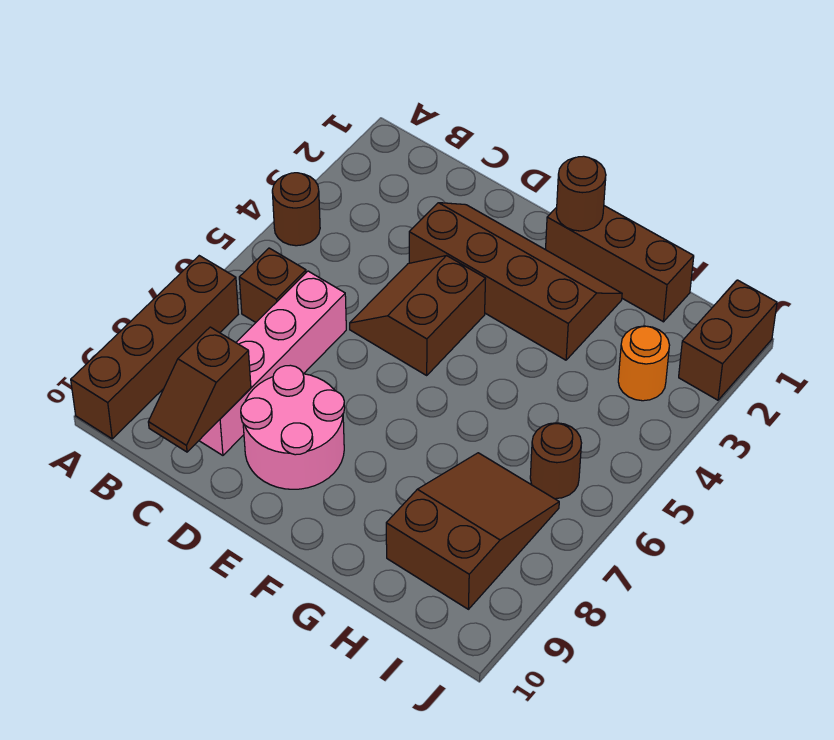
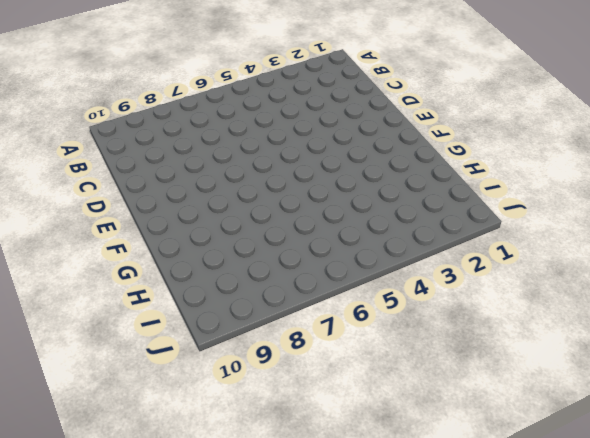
none -> brown 1x1 round brick [272,173,320,246]
none -> brown 1x4 brick [71,256,238,439]
none -> brown 1x1 brick [239,248,306,322]

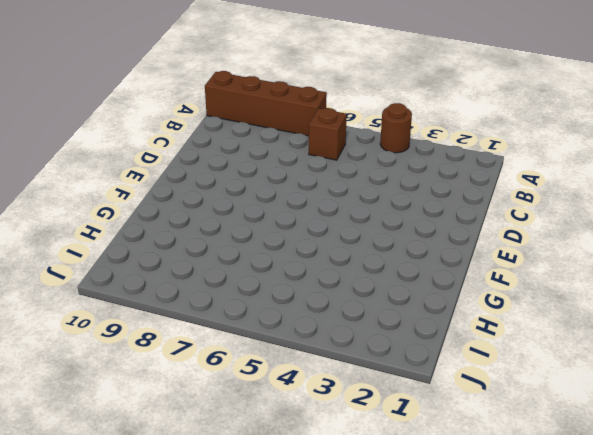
none -> pink 1x4 brick [199,271,346,455]
none -> brown 2x4 slope [409,203,622,360]
none -> brown 2x2 slope [350,256,486,375]

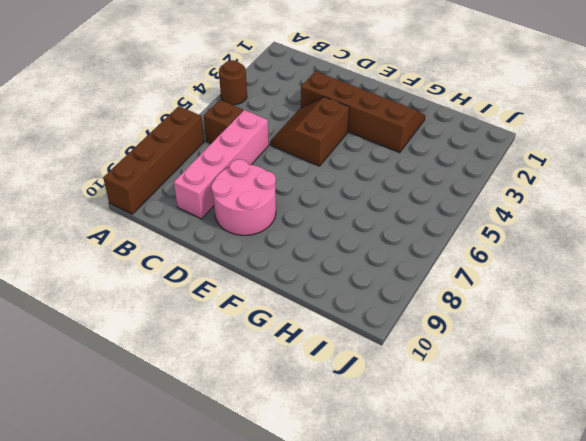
none -> brown 1x3 brick [546,206,694,322]
none -> brown 2x3 slope [386,453,559,609]
none -> orange 1x1 round brick [618,326,670,401]

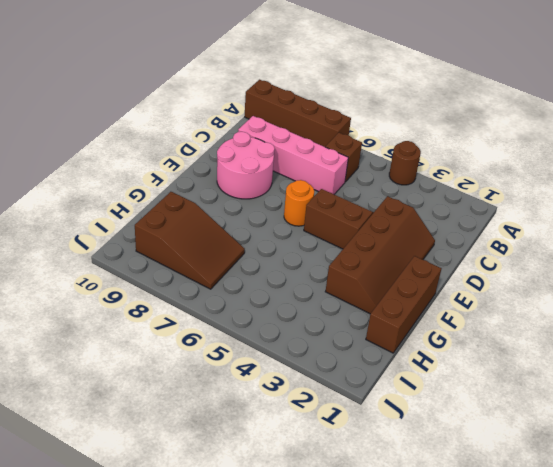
orange 1x1 round brick [284,180,314,226] -> orange 1x1 round brick moved to [618,326,670,401]
none -> brown 1x1 round brick [530,423,581,499]
none -> brown 1x2 brick [679,280,777,400]
none -> brown 1x2 slope [148,327,251,452]

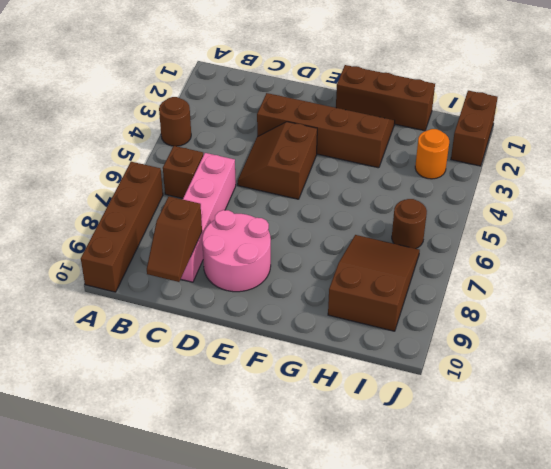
none -> brown 1x1 round brick [556,156,606,231]

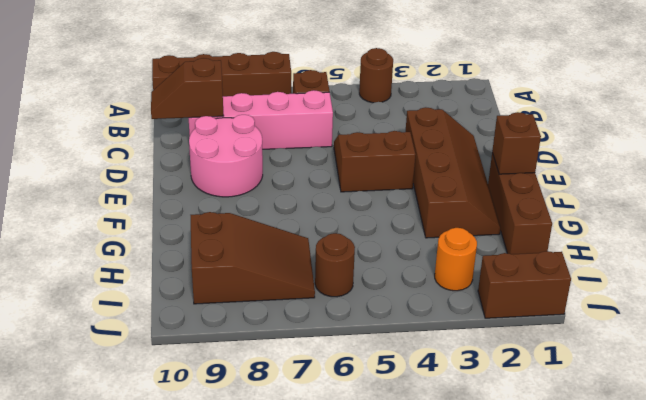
brown 1x1 brick [492,112,541,174] -> brown 1x1 round brick [556,156,606,231]

